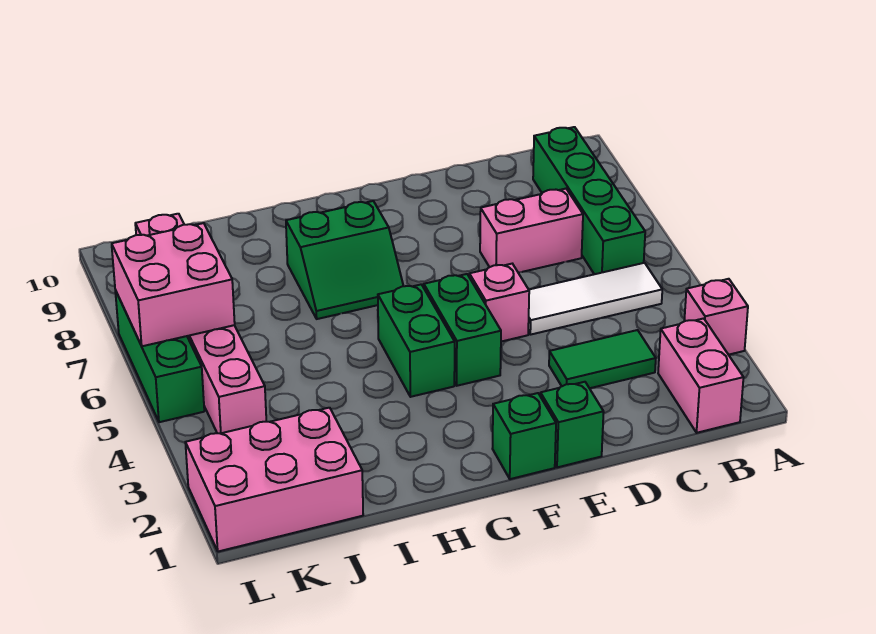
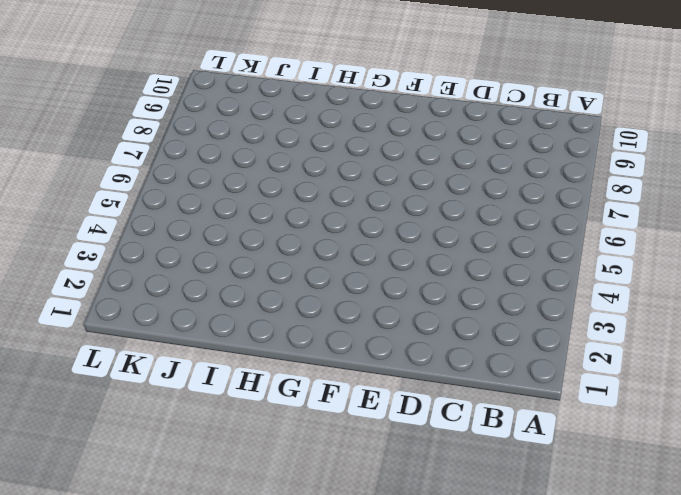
none -> pink 1x1 brick [684,279,748,355]
none -> pink 1x2 brick [658,318,744,433]
none -> white 1x3 tile [528,263,662,335]

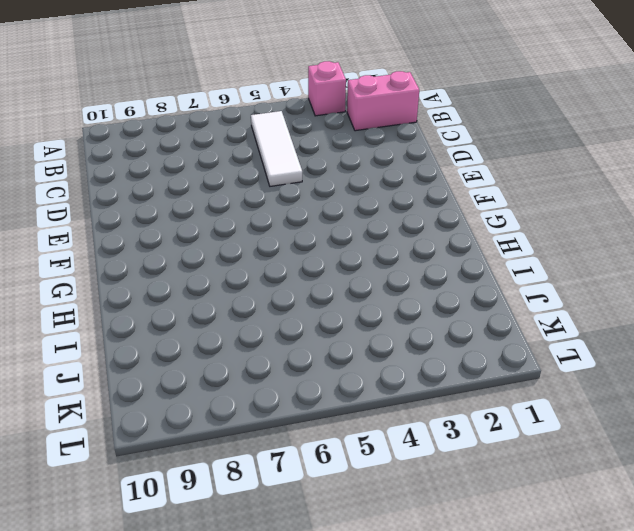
none -> green 1x4 brick [533,127,645,274]
none -> green 1x2 tile [549,330,656,388]
none -> pink 1x2 brick [480,189,583,273]

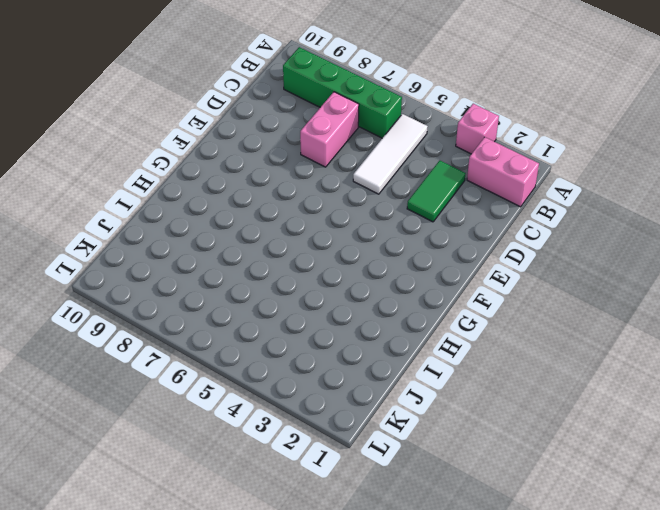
none -> green 1x1 brick [540,382,604,467]
none -> pink 1x1 brick [469,264,529,342]
none -> green 1x1 brick [492,393,556,479]

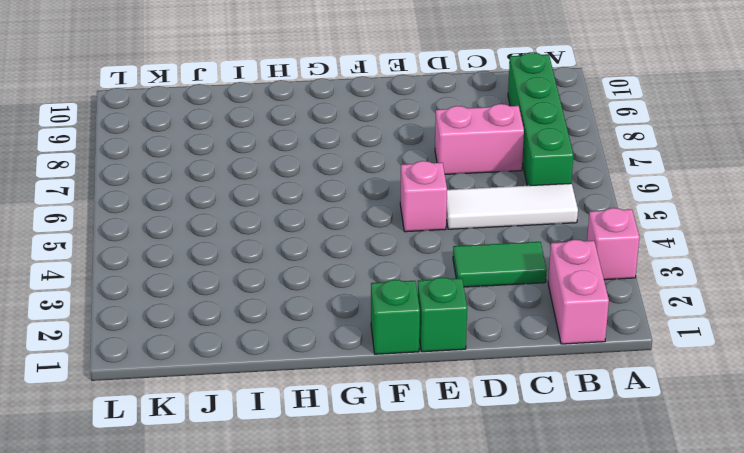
none -> green 1x2 brick [424,274,501,386]
none -> green 1x2 brick [378,284,455,397]
none -> green 2x2 slope [286,201,403,319]

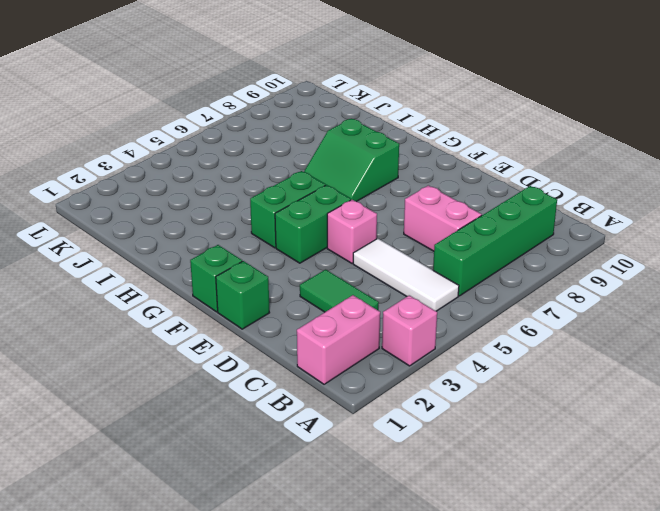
none -> pink 2x3 brick [185,408,363,552]
none -> pink 1x6 brick [135,214,266,434]
none -> green 1x3 brick [115,290,204,422]

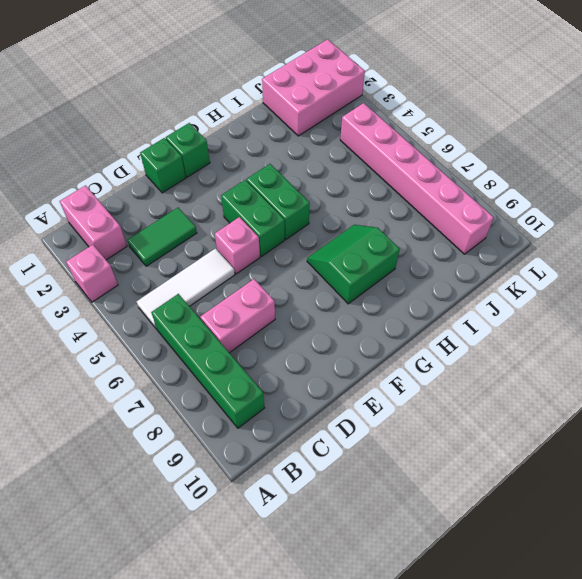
none -> green 1x3 brick [115,290,204,422]
none -> pink 2x2 brick [112,223,235,346]

